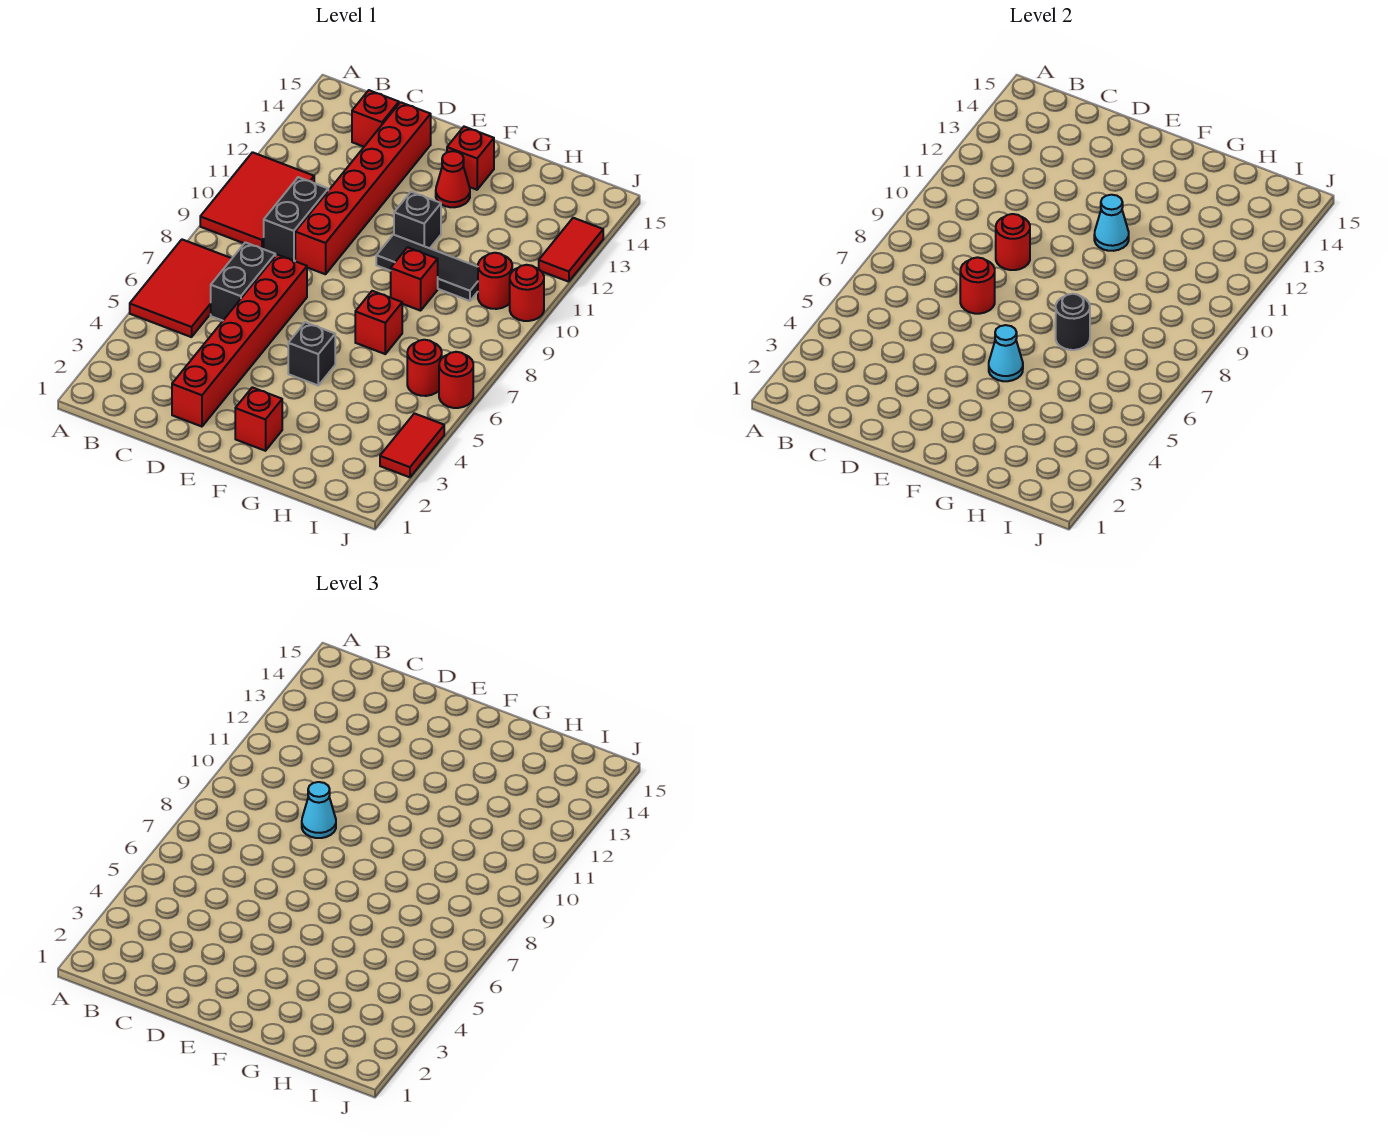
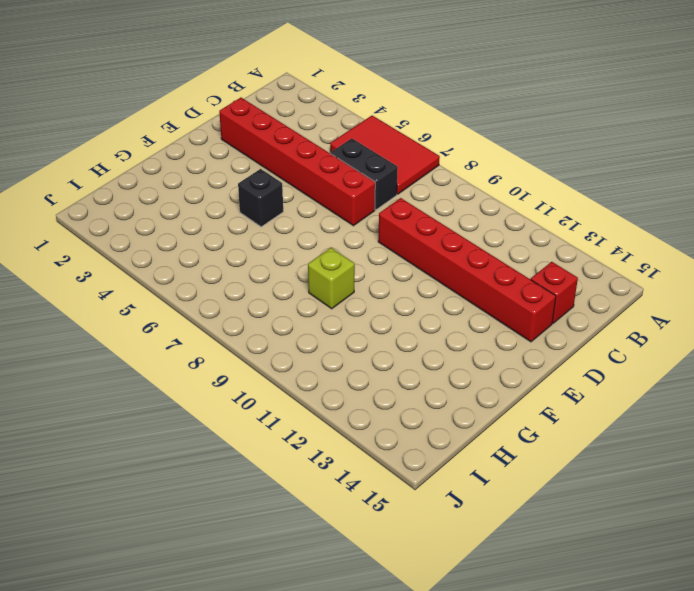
lime 1x1 brick [308,248,355,309] -> red 1x1 brick [391,247,438,311]
none -> red 2x3 tile [200,152,314,249]
none -> black 1x2 brick [264,177,328,261]
none -> red 1x1 brick [235,387,282,451]

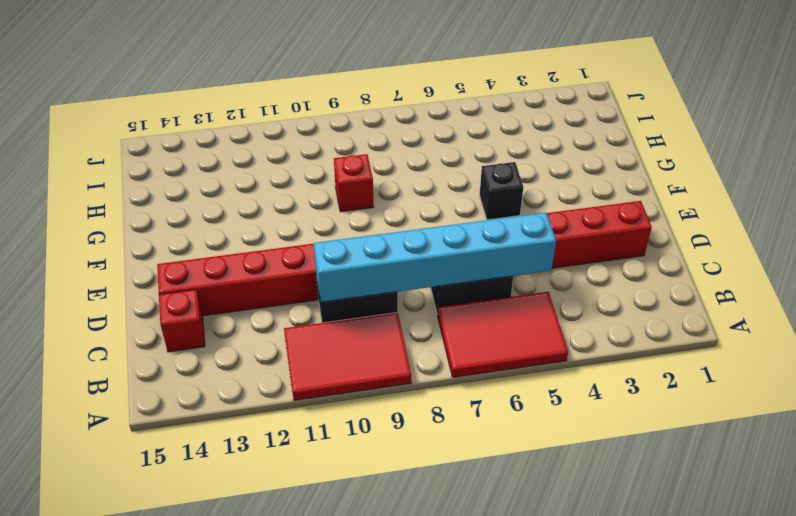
cyan 1x6 brick [314,213,556,302] -> none
none -> red 1x1 brick [235,387,282,451]
none -> black 1x3 tile [376,235,478,301]
none -> black 1x1 brick [394,192,441,248]

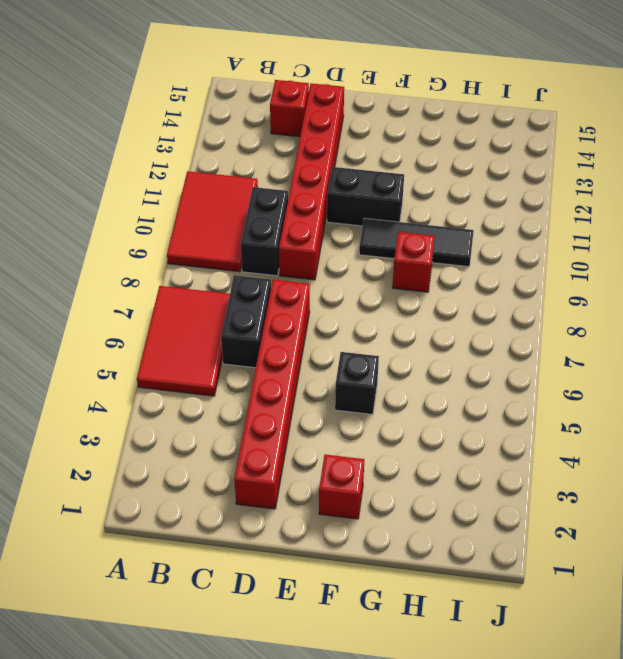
black 1x2 brick [327,167,404,226] -> black 1x1 brick [394,192,441,248]
none -> red 1x1 cone [436,151,470,207]
none -> red 1x1 brick [447,127,494,190]
none -> red 1x1 brick [355,291,402,354]

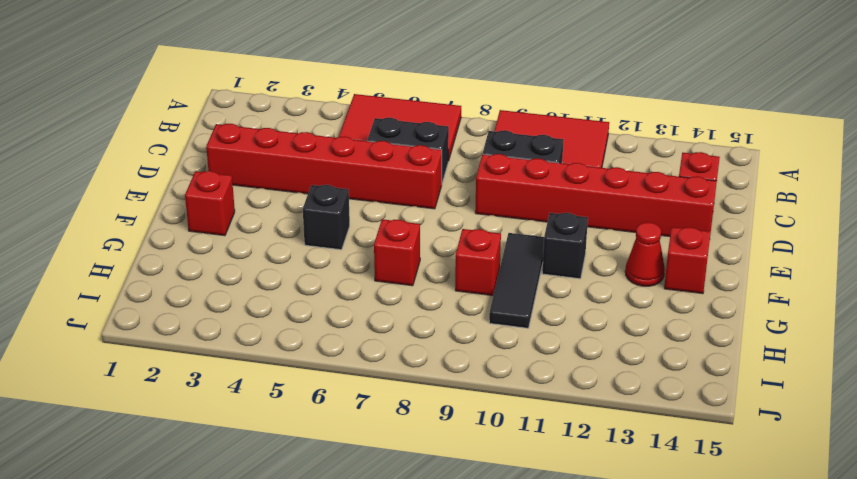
none -> red 1x1 round brick [407,340,442,396]
none -> red 1x1 round brick [478,253,512,309]
none -> red 1x2 tile [380,413,444,477]

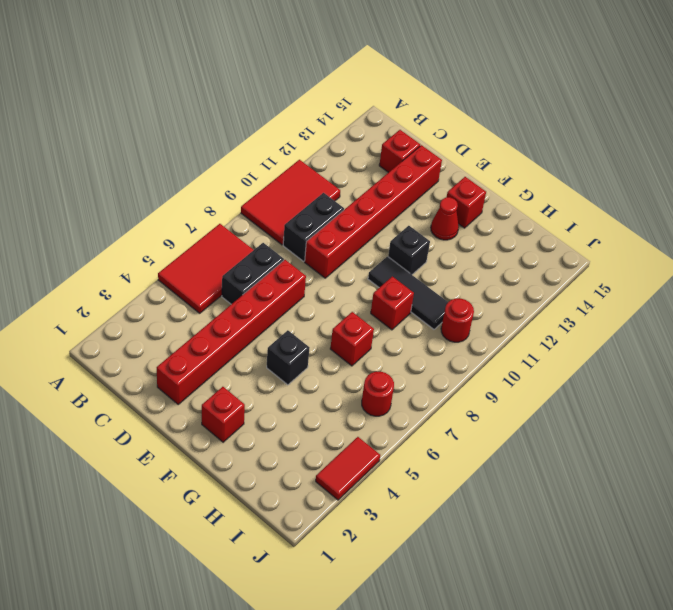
none -> red 1x1 round brick [439,352,473,408]
none -> red 1x1 round brick [510,265,544,321]
none -> red 1x2 tile [539,218,603,282]

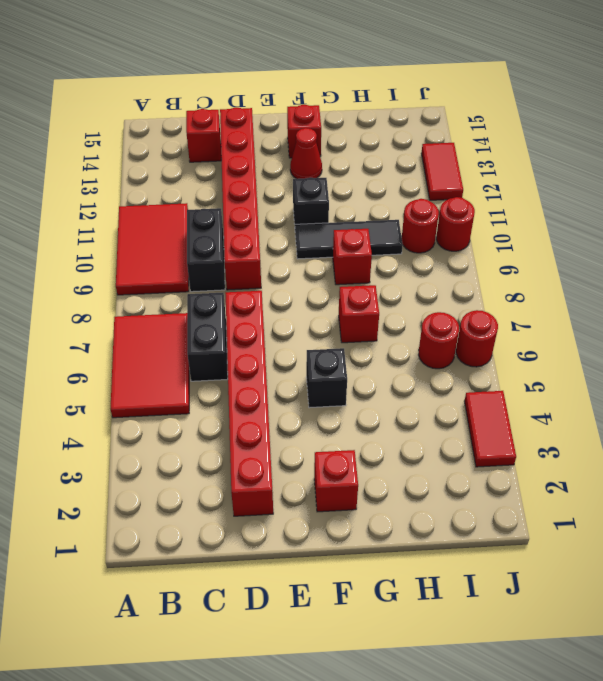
none -> red 1x1 round brick [960,257,995,314]
none -> red 1x1 round brick [996,214,1030,270]
none -> cyan 1x1 cone [989,325,1023,381]

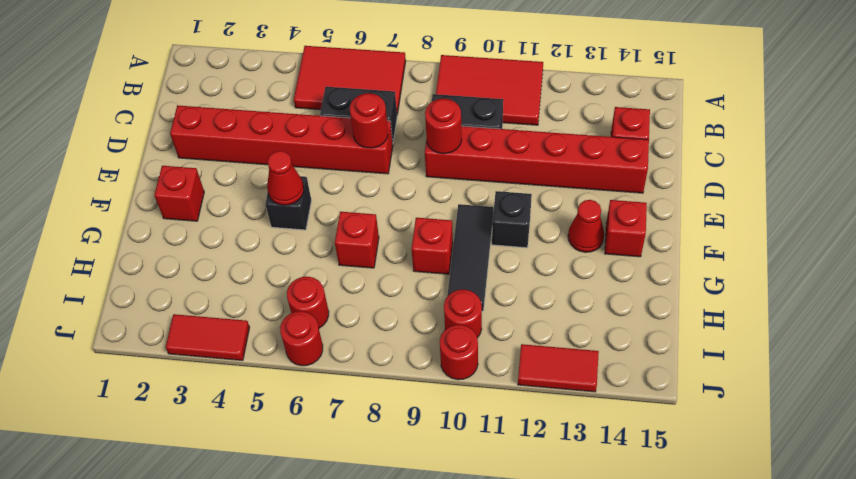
red 1x1 cone [267,151,304,205] -> cyan 1x1 cone [989,325,1023,381]
none -> cyan 1x1 cone [1094,195,1129,251]
none -> black 1x1 round brick [1056,294,1090,350]
none -> cyan 1x1 cone [302,782,336,838]

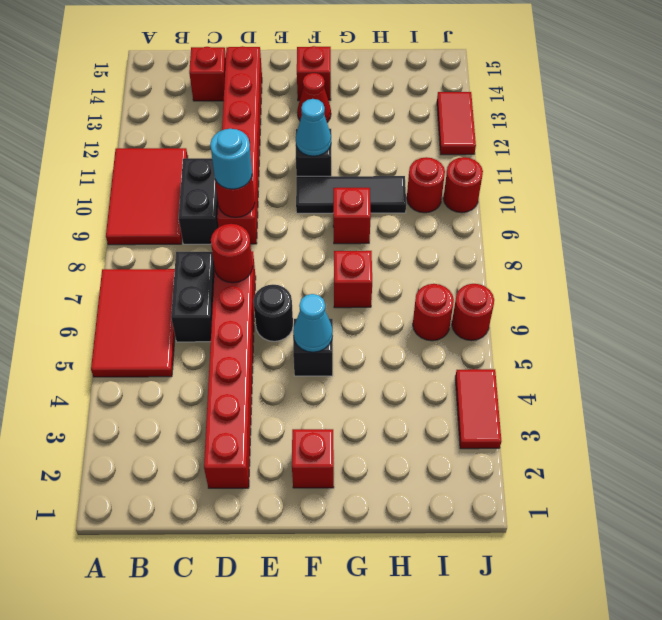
cyan 1x1 round brick [210,129,252,189] -> cyan 1x1 cone [302,782,336,838]
black 1x1 round brick [253,285,293,341] -> black 1x1 round brick moved to [1056,294,1090,350]

